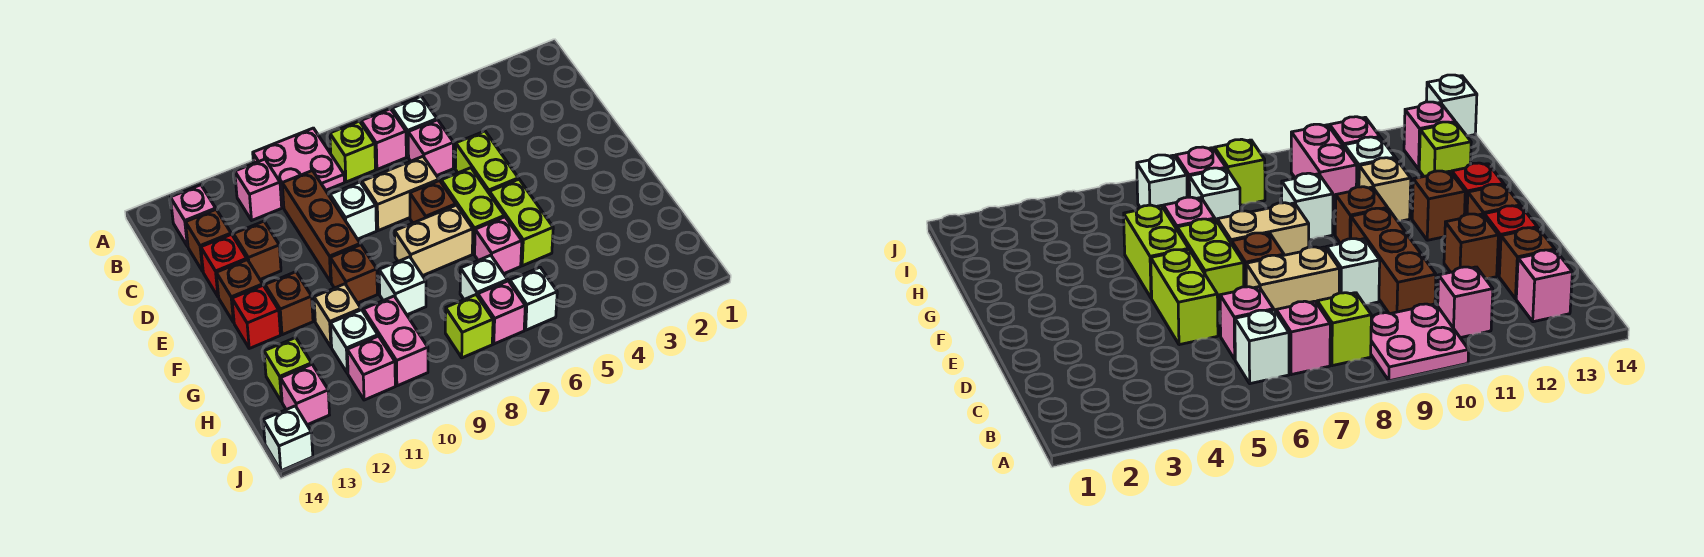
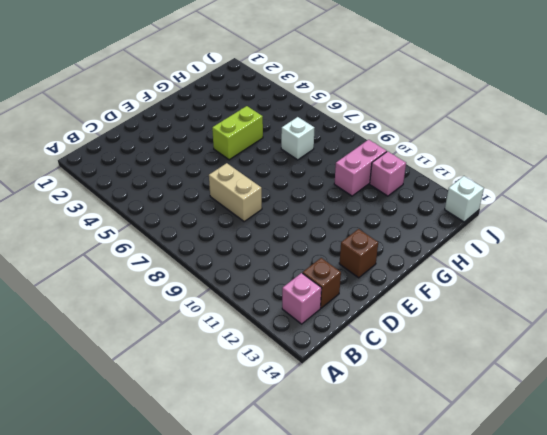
none -> pink 2x2 plate [253,128,344,208]
none -> white 1x1 brick [392,96,437,157]
none -> pink 1x1 brick [361,109,406,169]
none -> lime 1x1 brick [330,121,375,182]

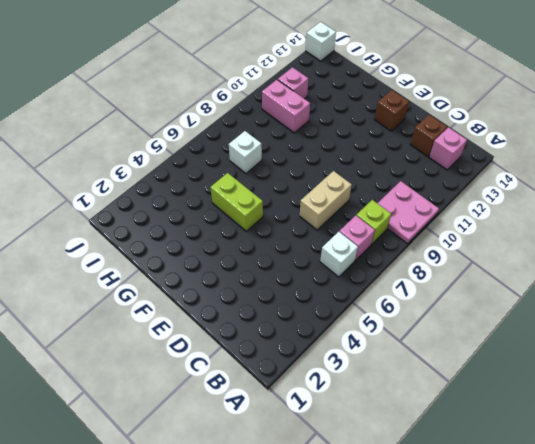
none -> pink 1x1 brick [235,159,282,220]
none -> pink 1x1 brick [408,120,454,176]
none -> brown 1x3 brick [282,171,360,282]
none -> lime 1x2 brick [455,131,518,193]

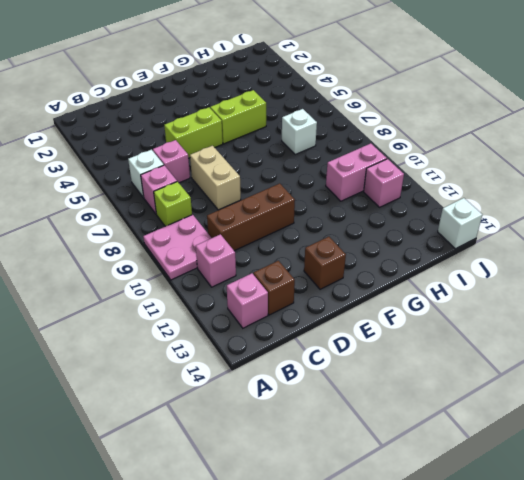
none -> white 1x1 brick [330,182,376,239]
none -> brown 1x1 brick [234,221,281,279]
none -> red 1x1 brick [201,234,247,297]
none -> lime 1x2 brick [441,168,504,254]

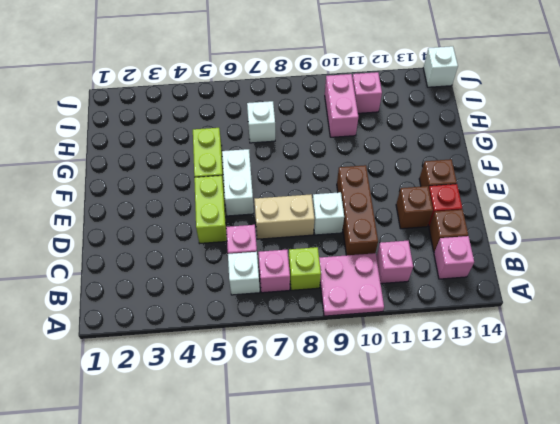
white 1x2 brick [222,149,254,216] -> lime 1x2 brick [441,168,504,254]
none -> brown 1x1 brick [410,181,456,223]
none -> tan 1x2 brick [395,205,473,276]
none -> brown 1x1 brick [330,245,377,303]
none -> brown 1x1 brick [265,272,313,335]

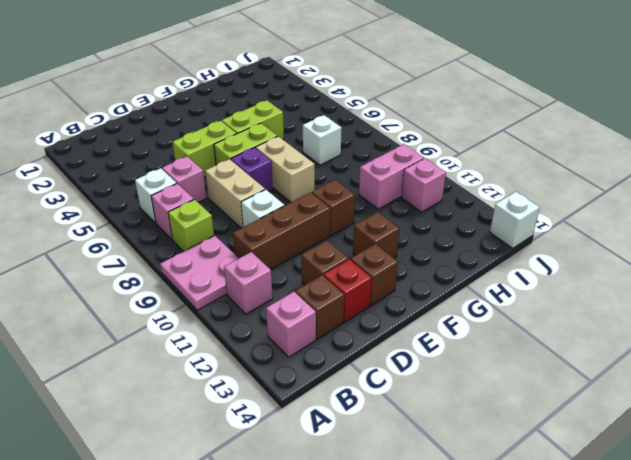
purple 1x1 brick [231,148,273,191] -> brown 1x1 brick [410,181,456,223]
none -> red 1x1 brick [232,285,280,348]
none -> pink 1x1 brick [475,217,522,273]
none -> white 1x1 brick [379,257,426,315]
none -> tan 1x1 brick [314,284,361,347]

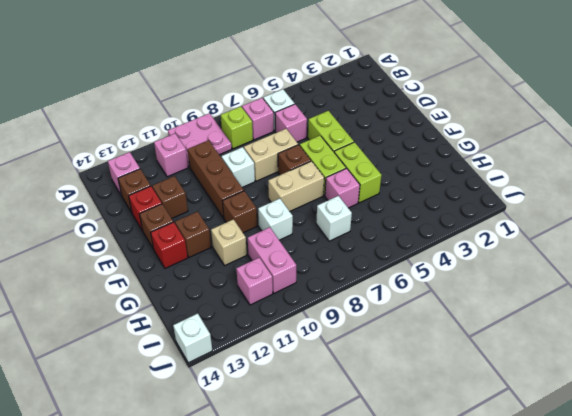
none -> white 1x1 brick [331,310,378,373]
none -> lime 1x1 brick [264,338,312,402]
none -> white 1x1 brick [510,268,557,330]
none -> pink 1x1 brick [478,281,525,344]

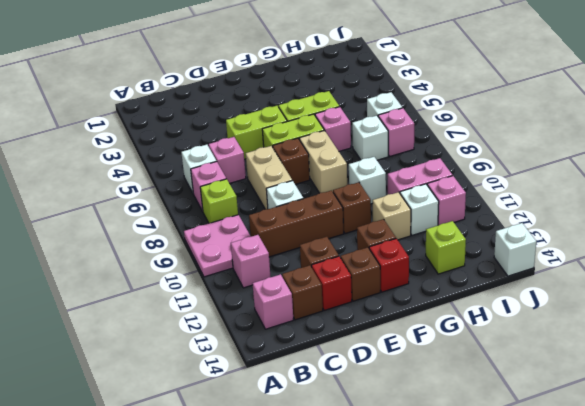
none -> lime 1x1 brick [445,295,493,358]
none -> pink 1x1 brick [281,365,329,425]

